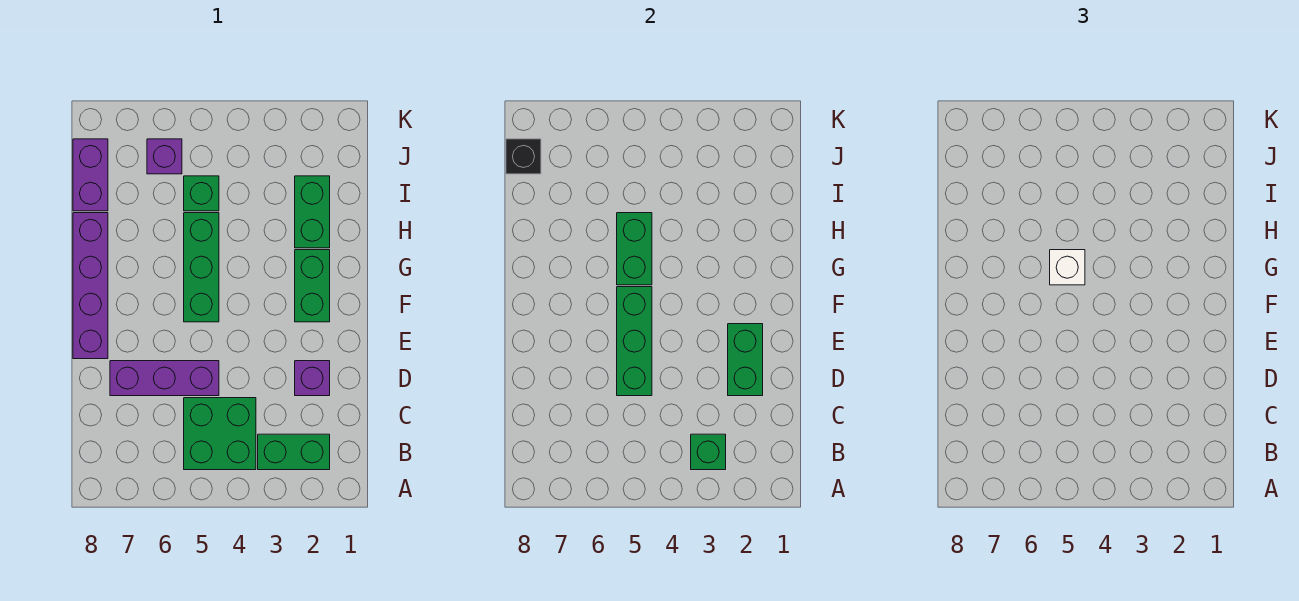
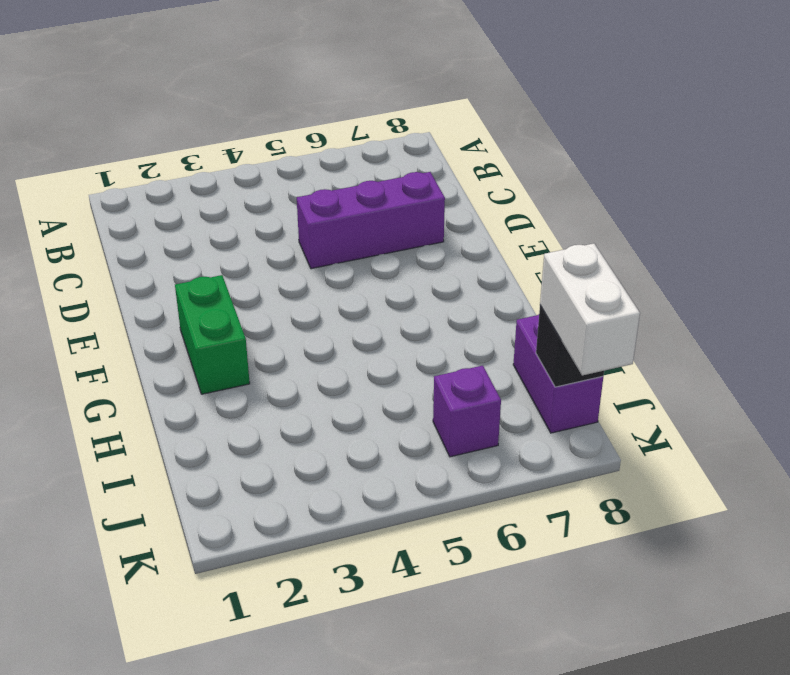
white 1x2 brick [540,243,640,376] -> none
none -> green 1x2 brick [258,434,330,470]
none -> green 2x2 brick [184,398,256,470]
none -> purple 1x1 brick [295,361,330,396]

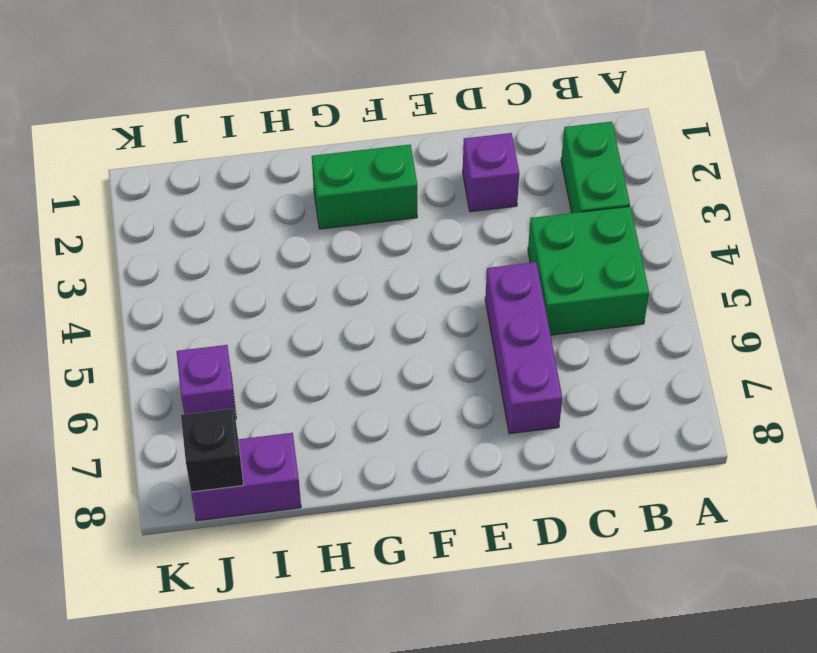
none -> purple 1x4 brick [73,213,108,359]
none -> green 1x3 brick [184,213,219,322]
none -> green 1x2 brick [295,176,330,248]

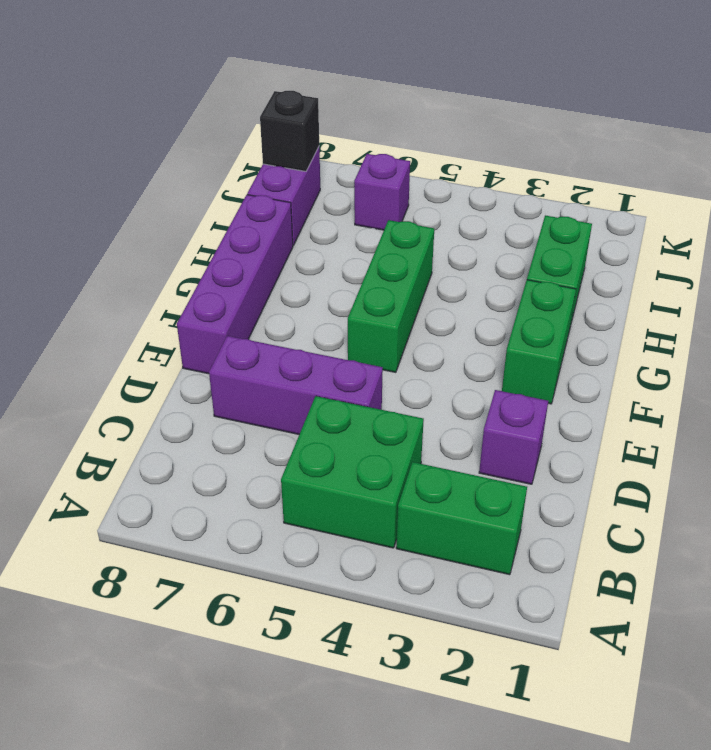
none -> green 1x1 brick [184,176,219,211]
none -> green 1x1 brick [691,434,726,470]
none -> green 1x2 brick [728,324,763,396]

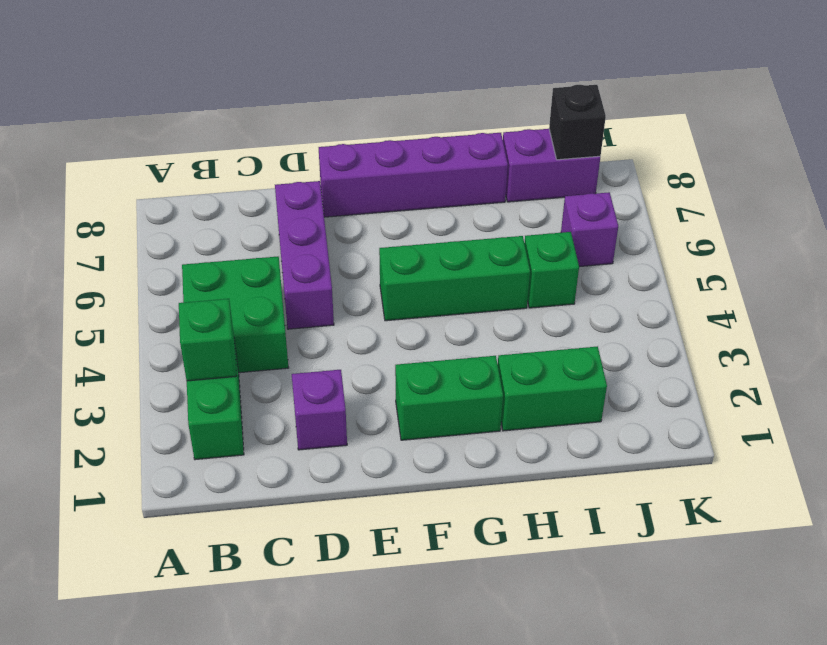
none -> green 1x2 brick [728,324,763,396]
none -> green 1x3 brick [617,287,652,396]
none -> green 1x2 brick [617,213,652,285]

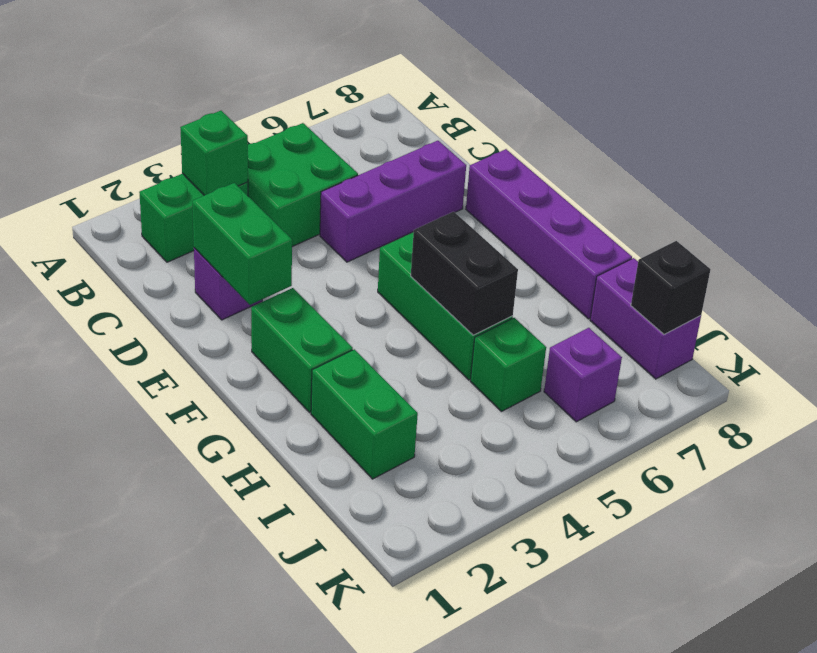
black 1x2 brick [411,212,518,335] -> green 1x2 brick [617,213,652,285]
none -> green 1x3 brick [617,287,652,396]
none -> white 1x1 brick [1050,250,1085,285]

